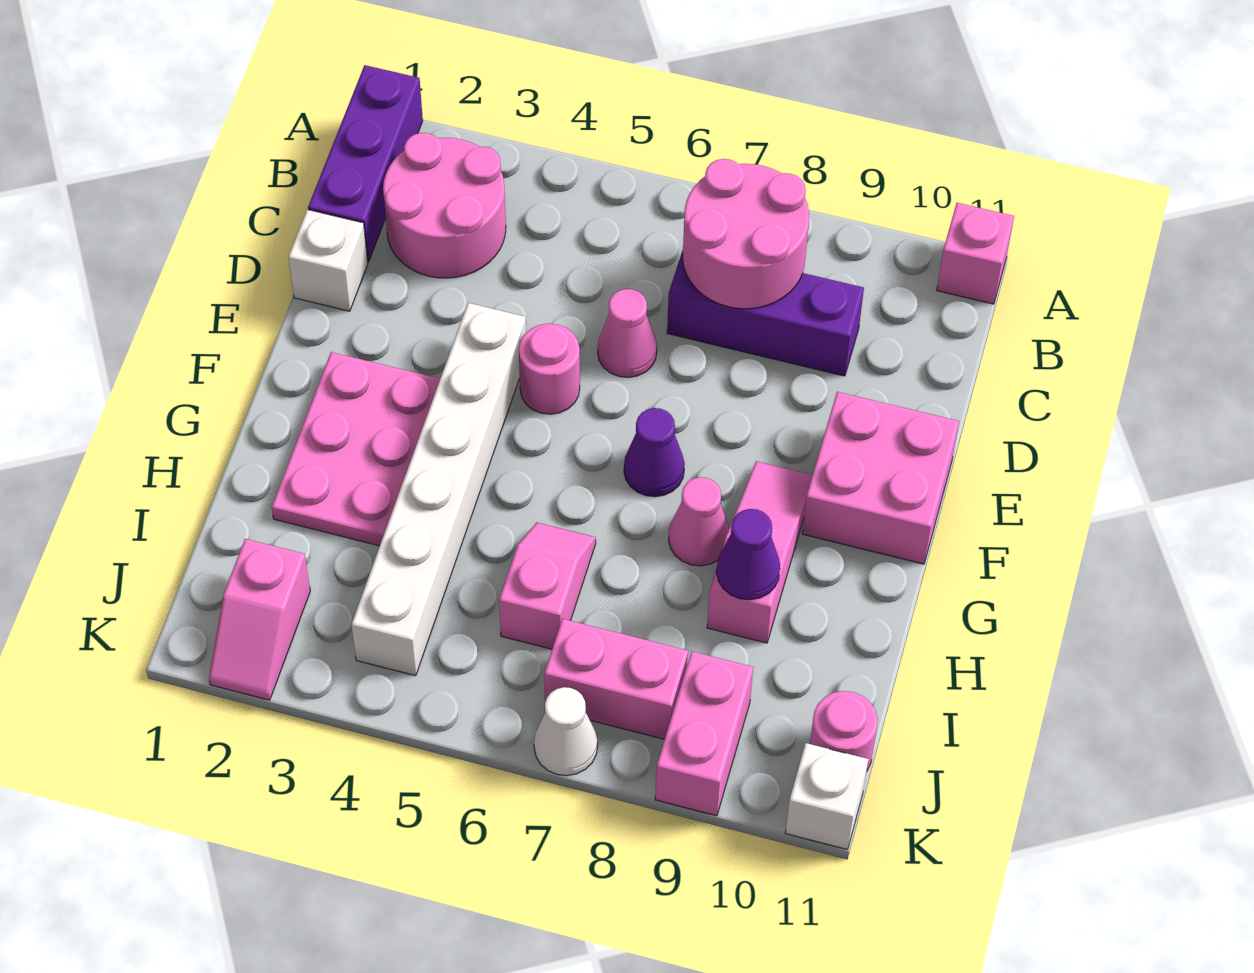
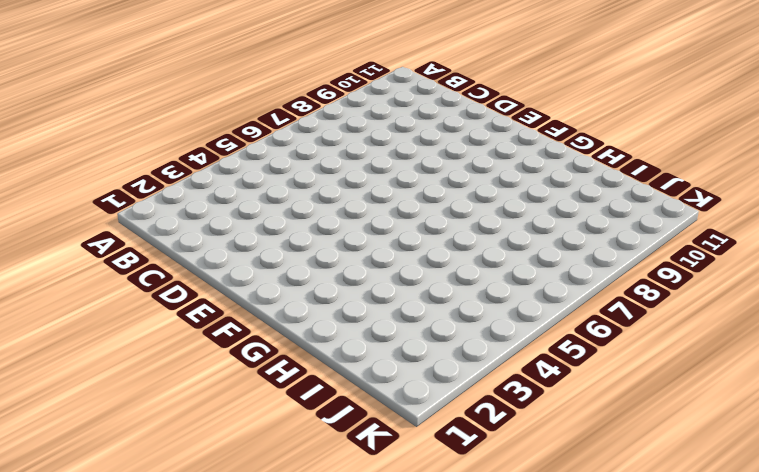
none -> purple 1x3 brick [308,65,423,262]
none -> pink 1x1 brick [937,203,1014,304]
none -> pink 2x2 round brick [383,133,506,278]

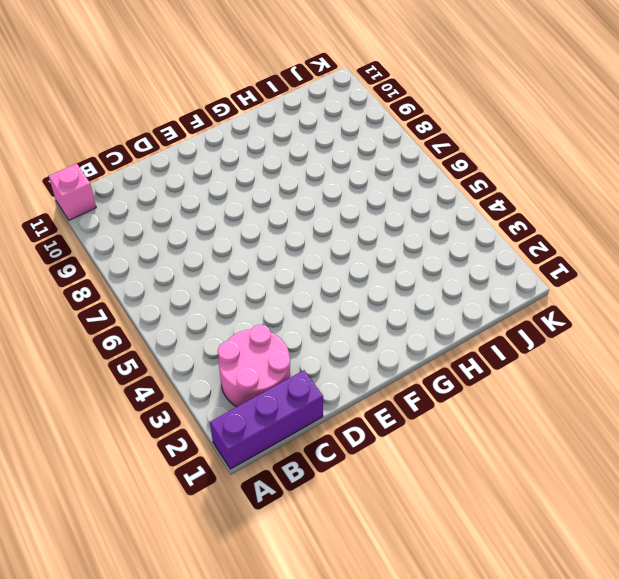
none -> purple 1x3 brick [667,250,864,376]
none -> white 1x1 brick [288,210,368,311]
none -> pink 1x1 cone [598,289,657,378]

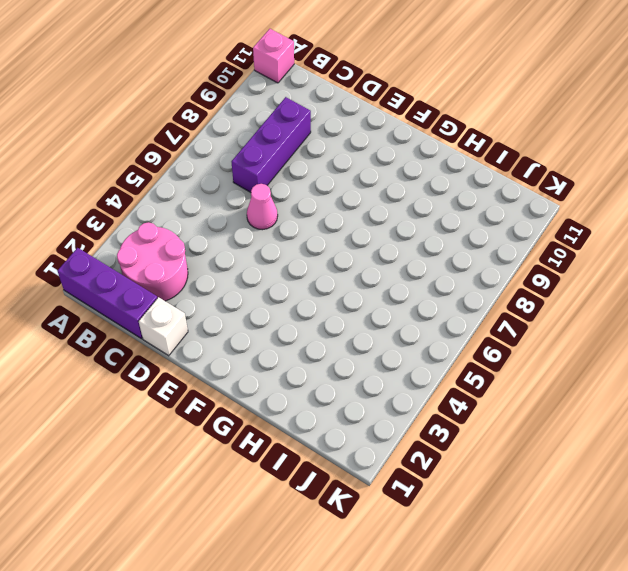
none -> white 1x6 brick [351,303,526,676]
none -> pink 1x1 round brick [519,323,580,414]
none -> pink 2x2 brick [802,392,959,564]

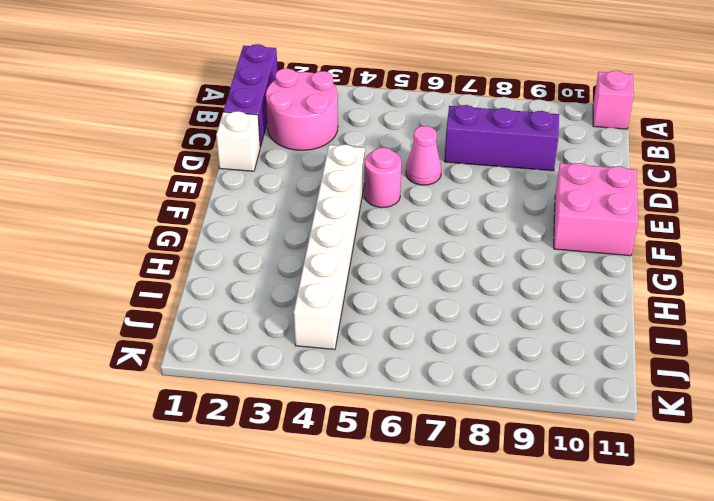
none -> pink 2x3 plate [272,352,440,546]
none -> purple 1x1 cone [624,408,685,497]
none -> pink 1x3 slope [707,461,812,643]

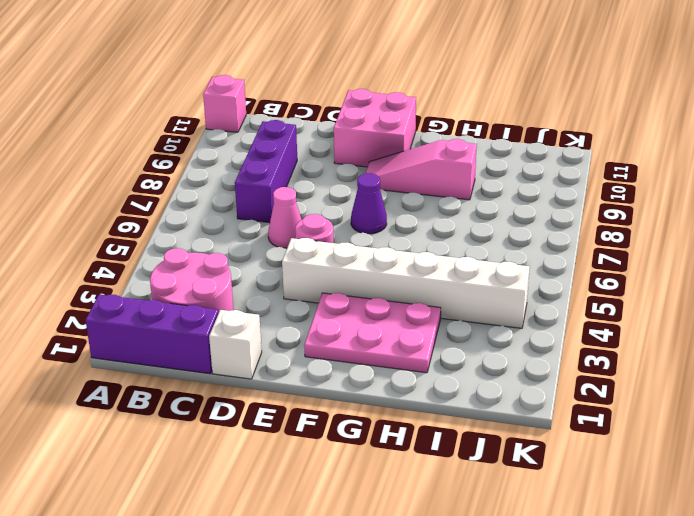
none -> pink 1x1 cone [669,477,729,566]
none -> pink 1x2 slope [499,523,596,649]
none -> pink 1x2 slope [209,539,310,700]

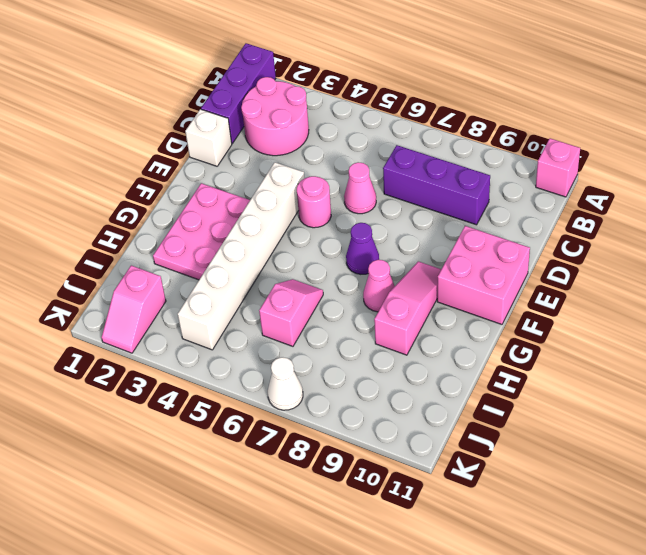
none -> pink 1x2 brick [544,619,688,739]
none -> pink 1x2 brick [655,651,753,816]
none -> pink 1x1 round brick [810,691,878,770]

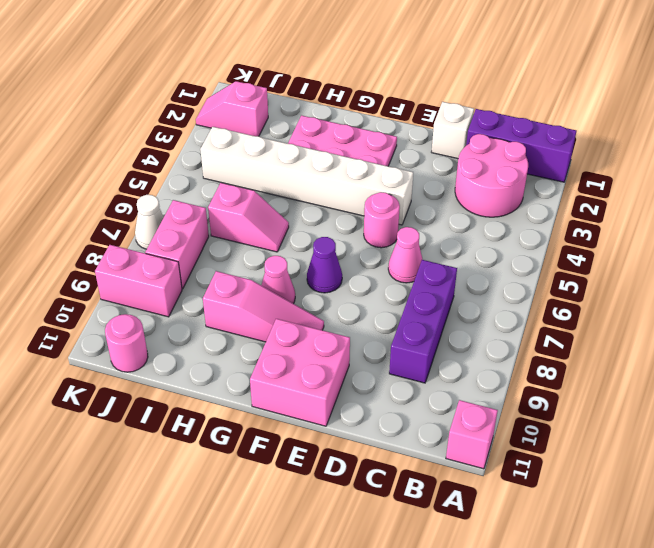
none -> white 1x1 brick [785,743,868,850]
none -> pink 2x2 round brick [683,159,809,309]
none -> purple 1x1 cone [717,509,780,600]

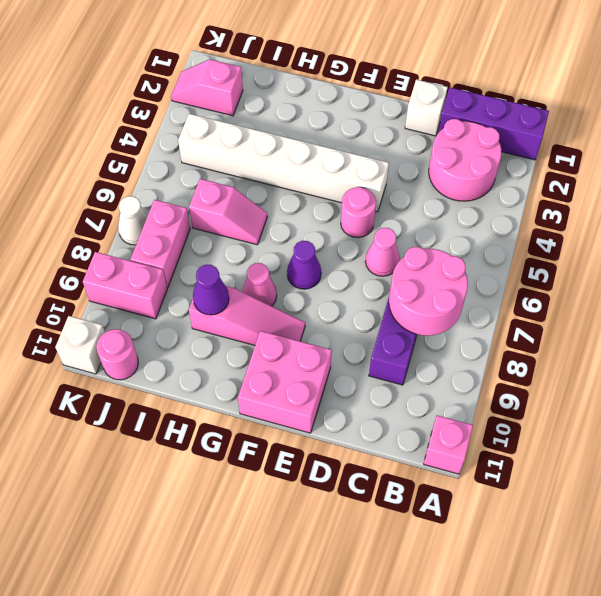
none -> pink 2x3 plate [272,352,440,546]

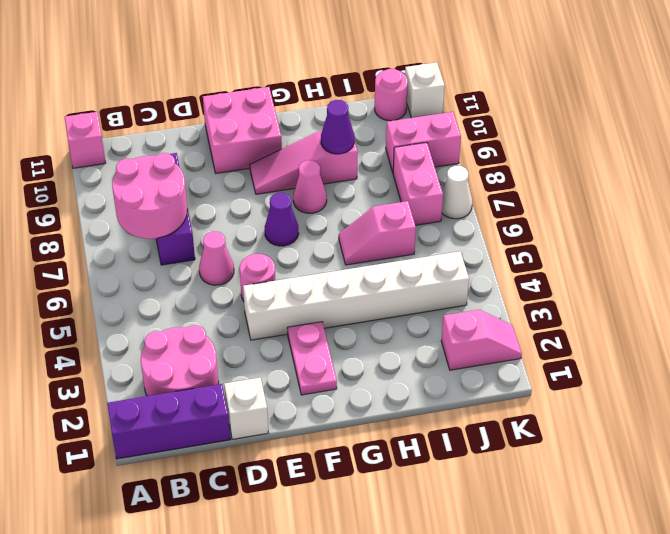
pink 1x2 plate [288,322,337,395] -> pink 2x3 plate [272,352,440,546]

